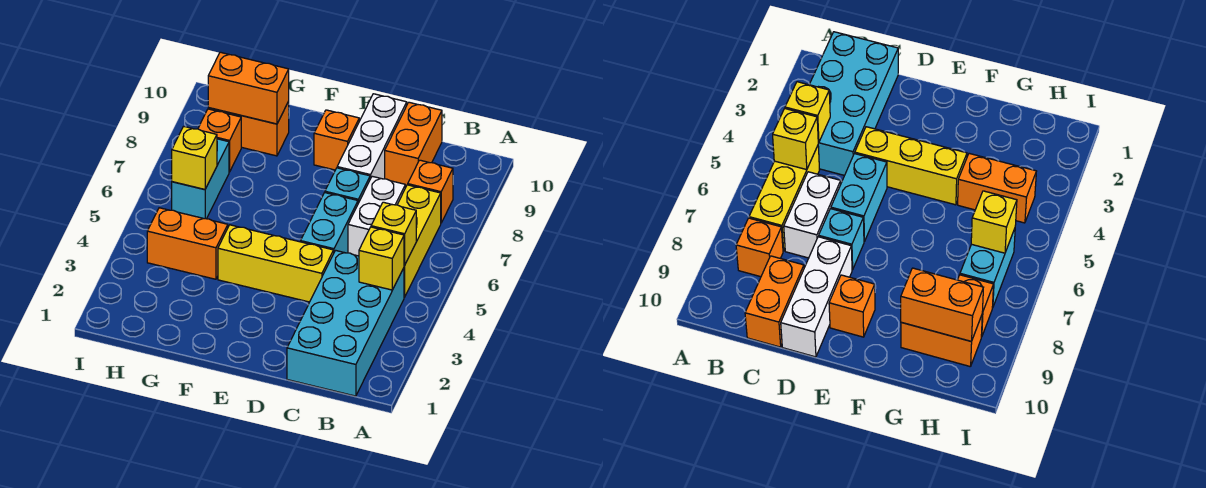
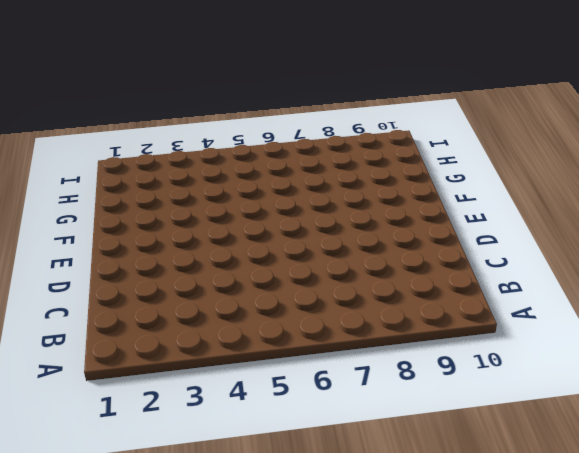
none -> cyan 2x4 brick [287,250,404,396]
none -> yellow 1x3 brick [397,185,441,297]
none -> orange 1x1 brick [408,160,453,223]

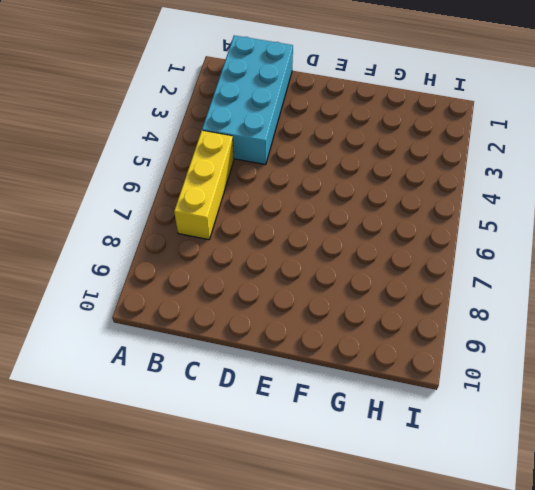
none -> orange 1x1 brick [408,160,453,223]
none -> white 1x2 brick [348,176,405,256]
none -> orange 1x2 brick [385,102,442,187]

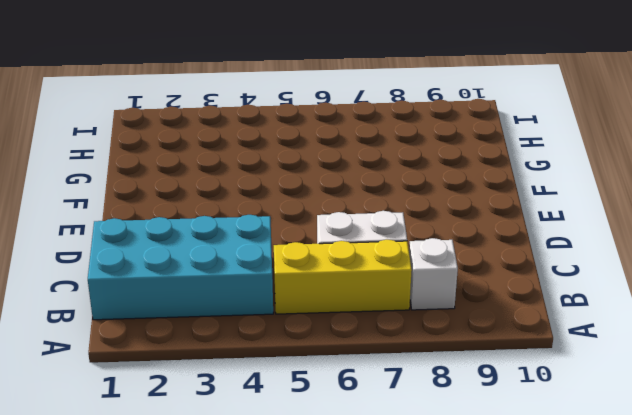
white 1x1 brick [409,238,458,310] -> orange 1x1 brick [408,160,453,223]
none -> orange 1x2 brick [385,102,442,187]
none -> yellow 1x3 brick [218,225,334,302]
none -> cyan 1x2 brick [301,193,358,253]

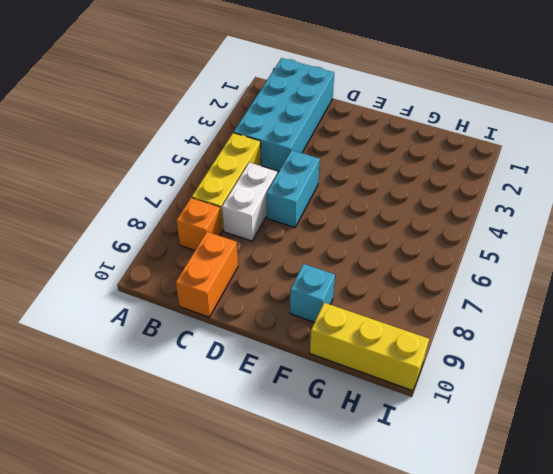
cyan 1x1 brick [290,264,335,322] -> cyan 1x1 brick moved to [325,168,370,203]
yellow 1x3 brick [310,303,429,391] -> yellow 1x3 brick moved to [218,225,334,302]
none -> white 1x3 brick [337,94,407,179]
none -> orange 1x1 brick [314,110,359,170]
none -> orange 1x2 brick [147,208,228,279]

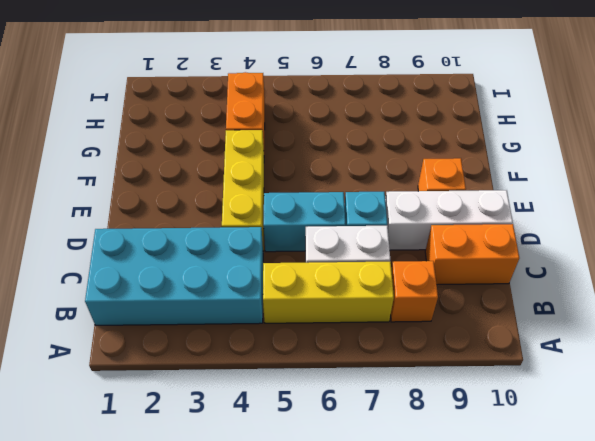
none -> orange 1x2 brick [208,102,289,156]
none -> cyan 1x2 brick [172,139,229,219]
none -> orange 1x1 brick [198,109,241,172]

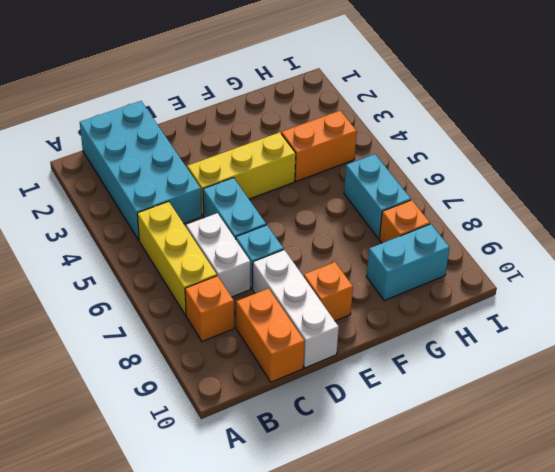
cyan 1x2 brick [367,224,450,301] -> orange 1x2 brick [208,102,289,156]
none -> yellow 1x1 brick [359,227,404,290]
none -> yellow 1x1 brick [371,202,416,265]
none -> orange 1x2 brick [208,52,289,124]

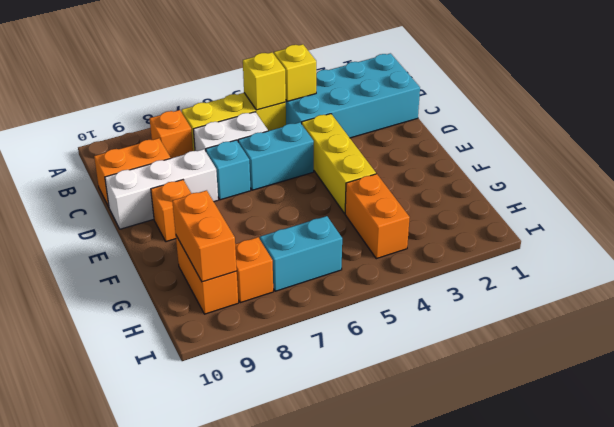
none -> yellow 1x1 brick [172,126,217,189]

